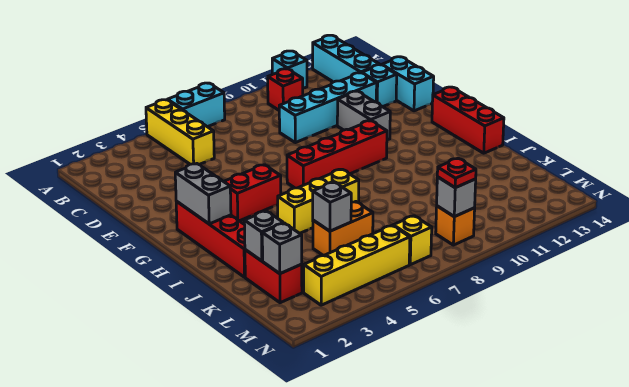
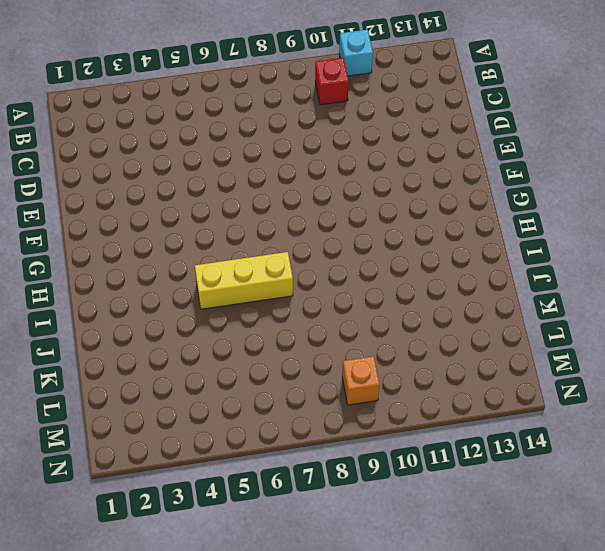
none -> yellow 1x3 brick [146,100,214,164]
none -> cyan 1x2 brick [168,83,225,127]
none -> cyan 1x3 brick [313,35,379,82]

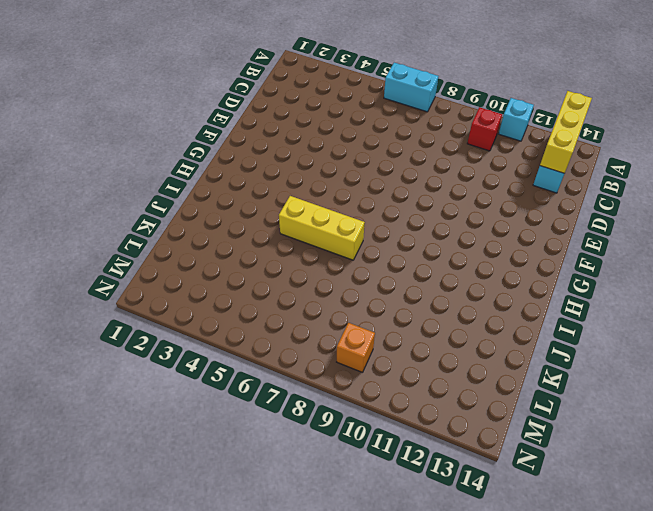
yellow 1x3 brick [540,91,592,173] -> yellow 1x3 brick moved to [146,100,214,164]
none -> cyan 1x4 brick [279,73,377,143]
none -> cyan 1x1 brick [362,64,397,107]
none -> cyan 1x2 brick [382,57,434,111]

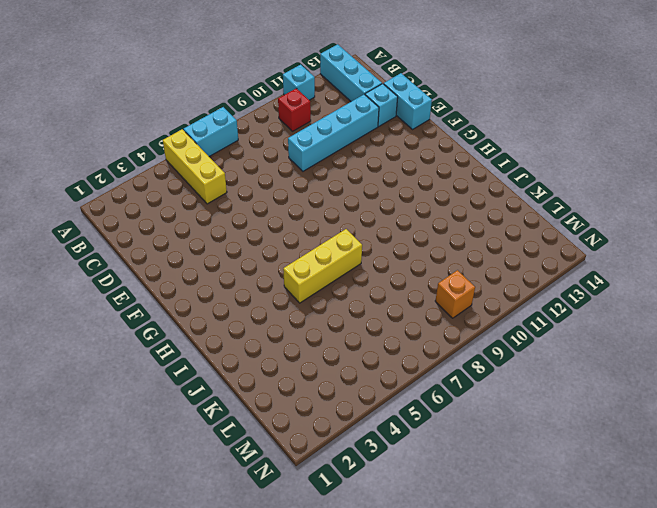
none -> grey 1x2 brick [337,91,390,140]
none -> red 1x4 brick [176,201,245,277]
none -> red 1x2 brick [224,165,281,221]

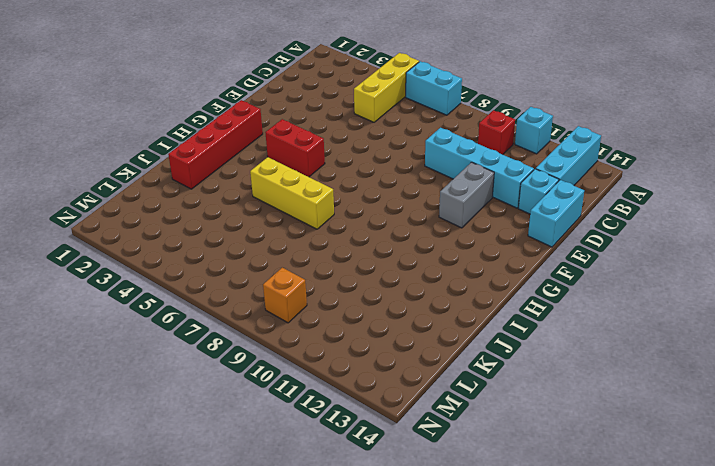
none -> red 1x4 brick [287,121,387,188]
none -> red 1x3 brick [432,87,504,153]
none -> red 1x2 brick [245,250,302,303]

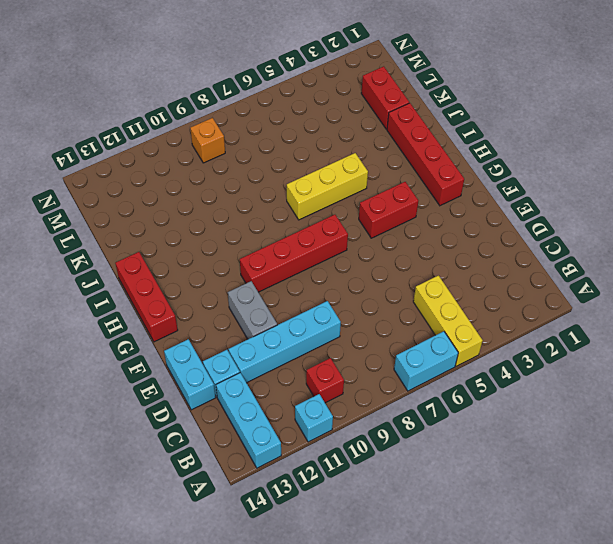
none -> orange 1x2 brick [313,202,373,256]
none -> yellow 1x4 brick [304,225,410,305]
none -> yellow 1x1 brick [393,216,432,265]

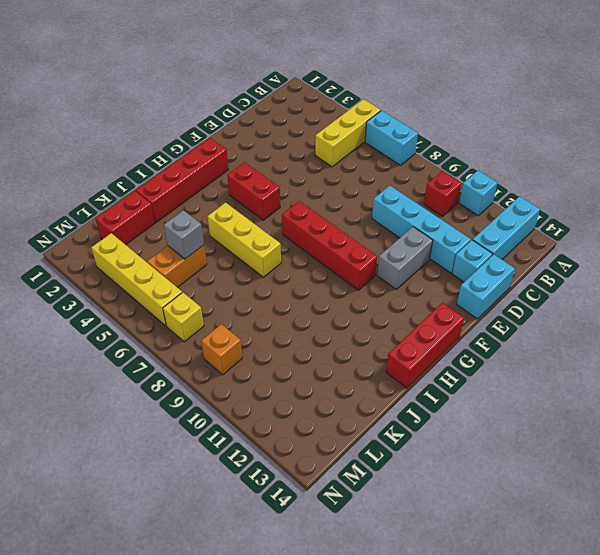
orange 1x2 brick [147,245,207,288] -> orange 1x2 brick turned to [313,202,373,256]
none -> grey 1x2 brick [175,164,231,224]
none -> grey 1x1 brick [244,211,283,261]
none -> grey 1x1 brick [262,223,302,274]

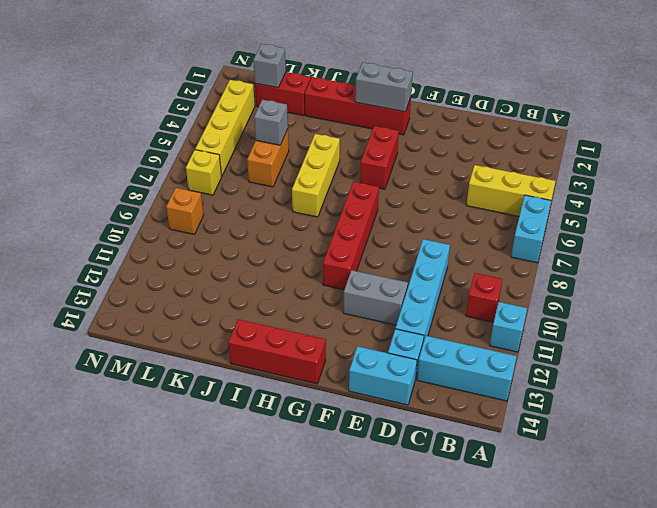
none -> grey 1x1 brick [244,211,283,261]
none -> grey 1x1 brick [437,177,476,217]
none -> red 1x1 plate [437,159,476,188]

